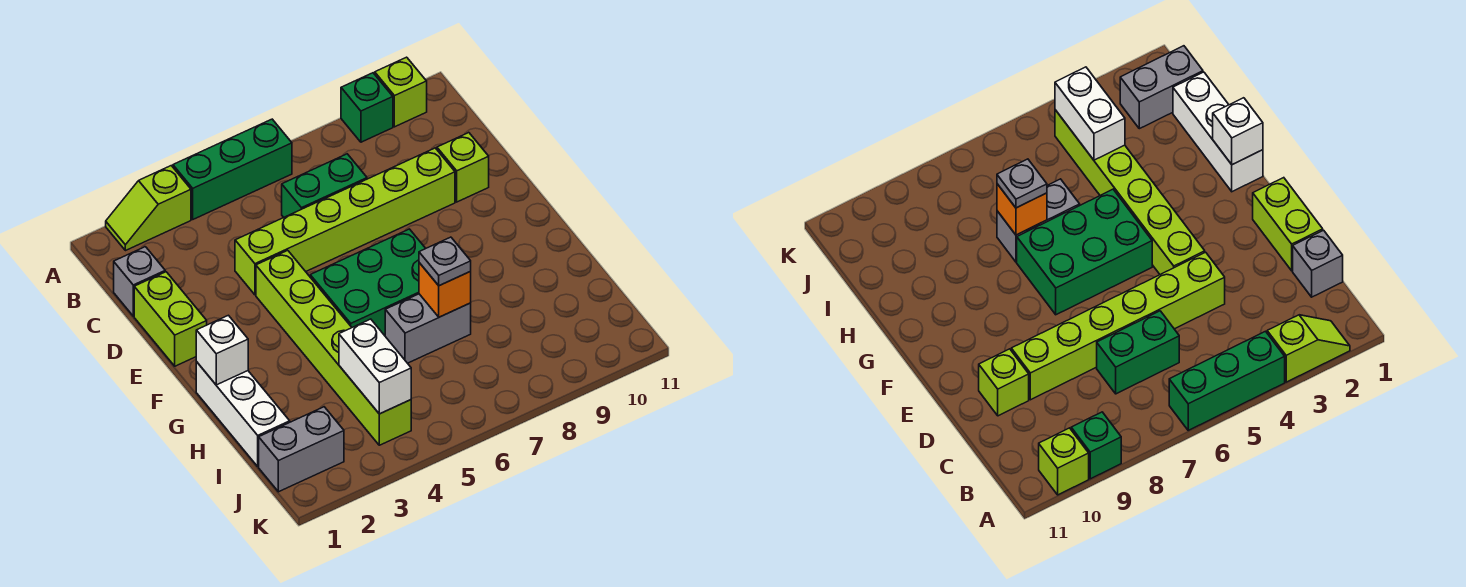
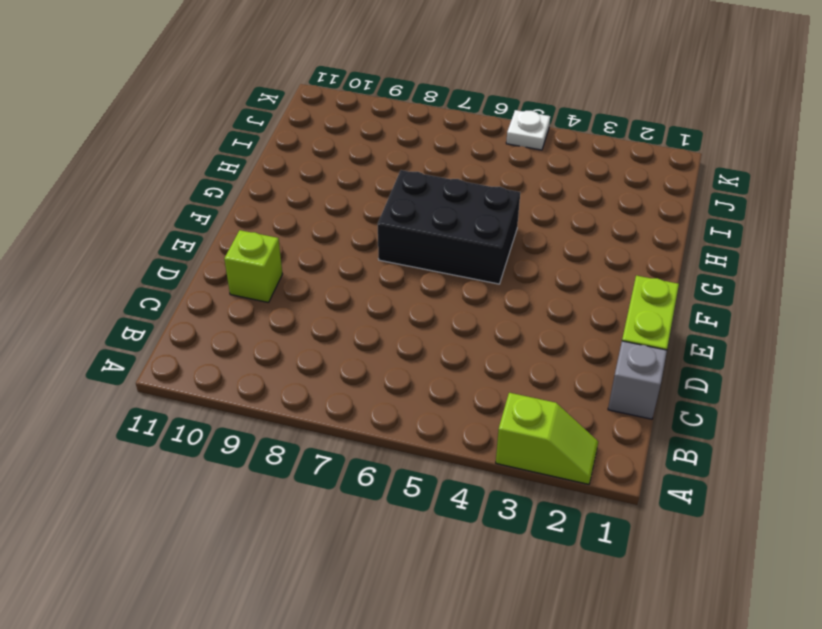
black 2x3 brick [378,170,520,284] -> green 2x3 brick [310,229,426,336]
white 1x1 plate [506,110,550,150] -> none
none -> green 1x3 brick [173,119,292,219]
none -> green 1x1 brick [341,73,393,142]
none -> lime 1x1 brick [375,57,427,127]

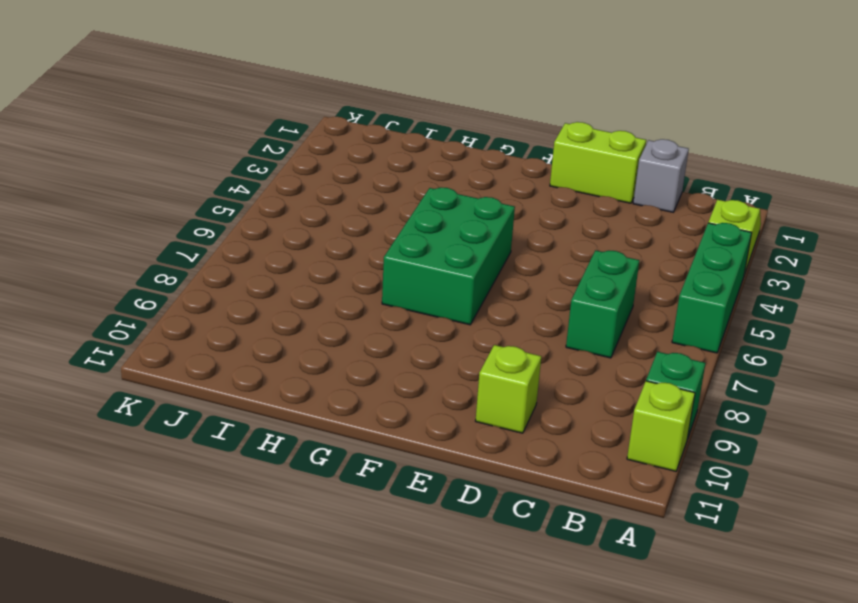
none -> lime 1x6 brick [235,148,455,295]
none -> lime 1x6 brick [256,250,411,445]
none -> white 1x3 brick [196,362,290,466]

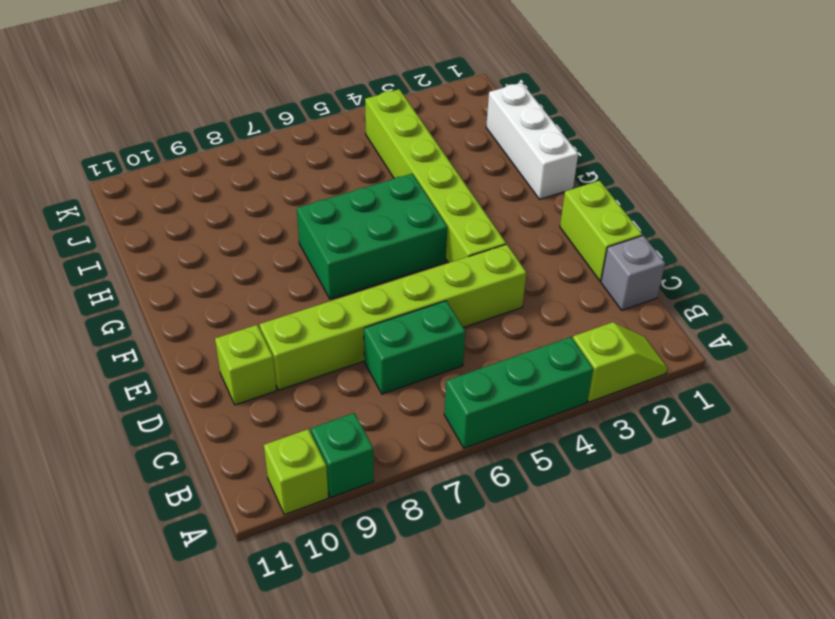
none -> grey 1x2 brick [385,294,471,363]
none -> grey 1x2 brick [259,407,344,492]
none -> white 1x1 brick [196,315,248,385]

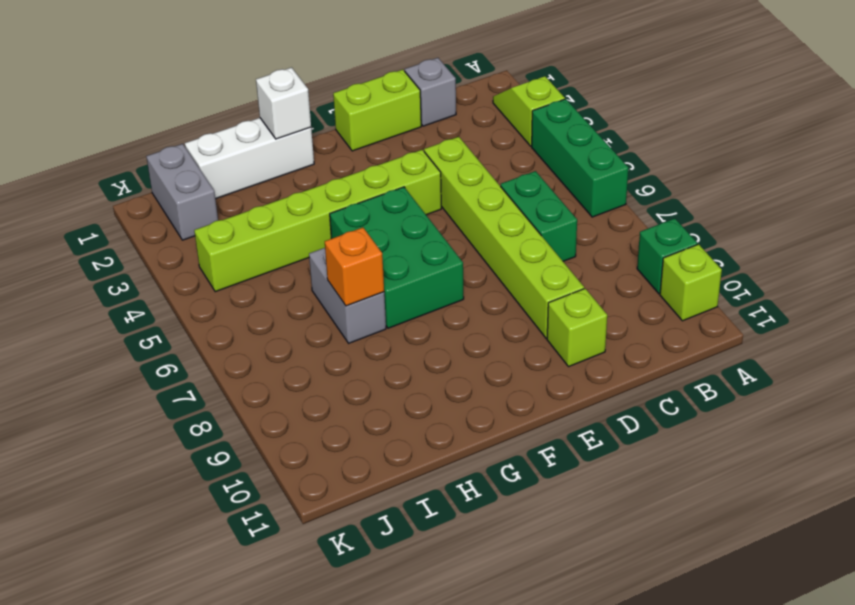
none -> white 1x2 brick [339,319,411,414]
none -> grey 1x1 plate [419,237,471,286]

